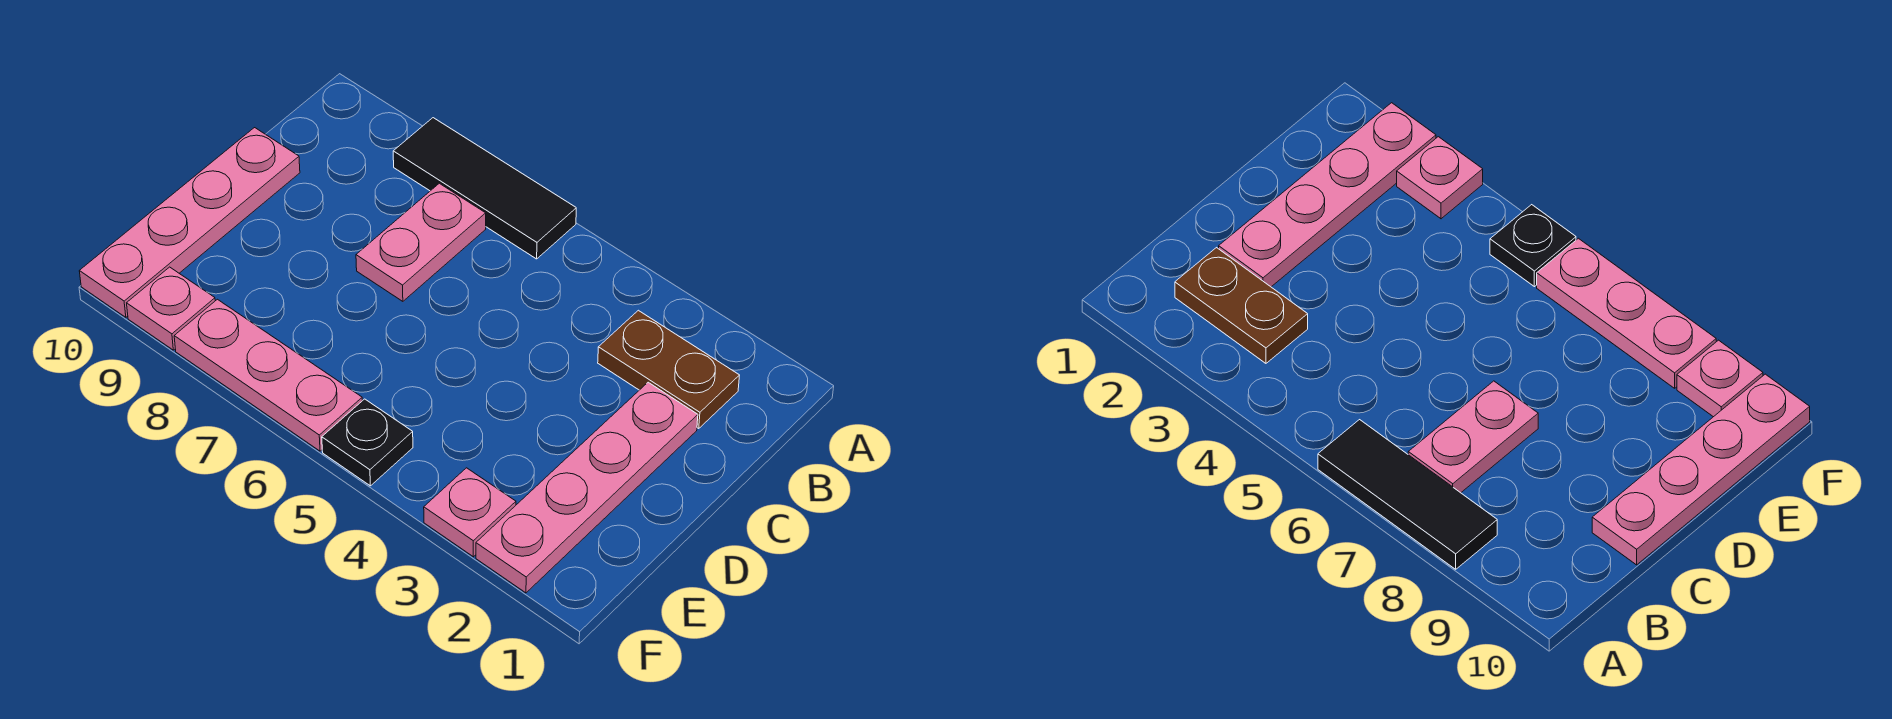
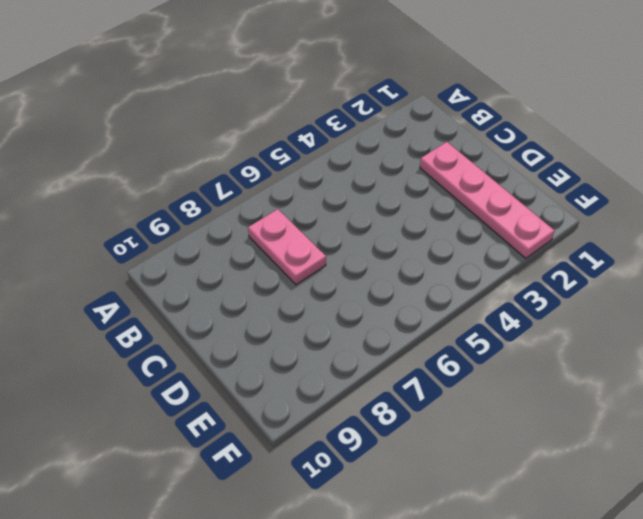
none -> black 1x3 tile [393,118,576,259]
none -> brown 1x2 plate [598,310,740,428]

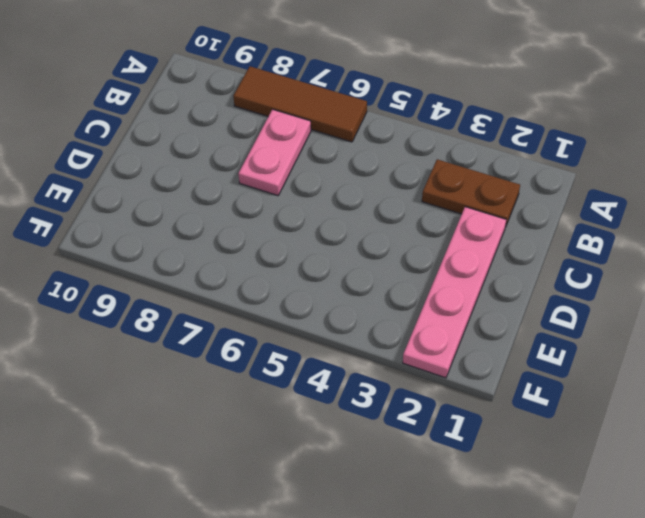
brown 1x3 tile [233,66,367,142] -> black 1x3 tile [393,118,576,259]
none -> pink 1x4 plate [79,128,300,317]
none -> pink 1x1 plate [424,468,516,557]

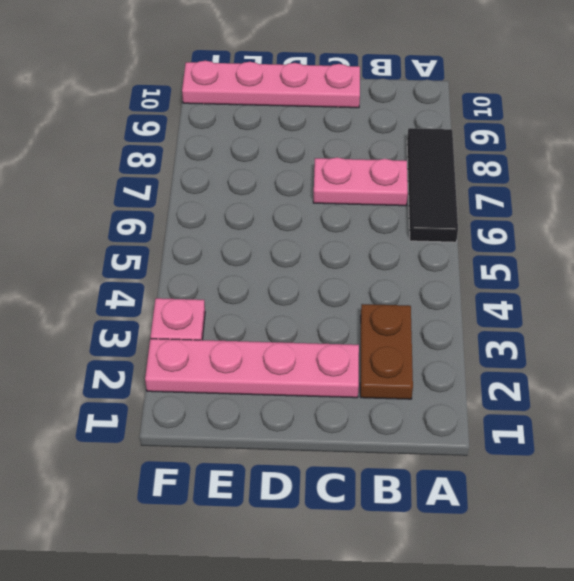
none -> black 1x1 plate [322,399,413,486]
none -> pink 1x3 plate [174,299,362,451]

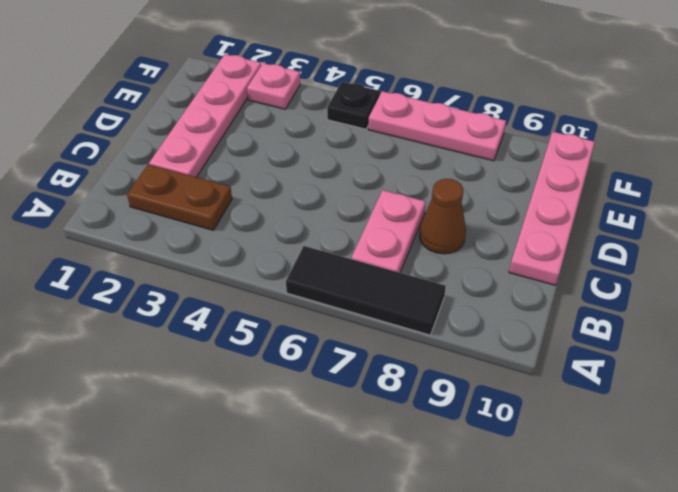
brown 1x1 cone [419,179,466,254] -> none
none -> pink 1x1 plate [127,267,215,350]

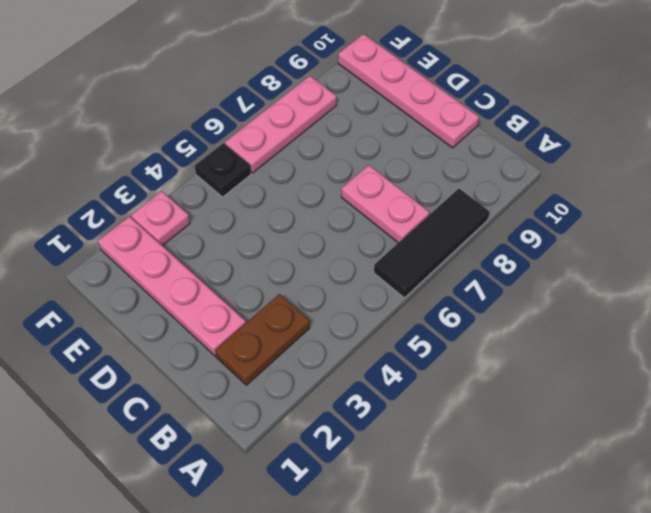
none -> pink 1x1 plate [127,267,215,350]

